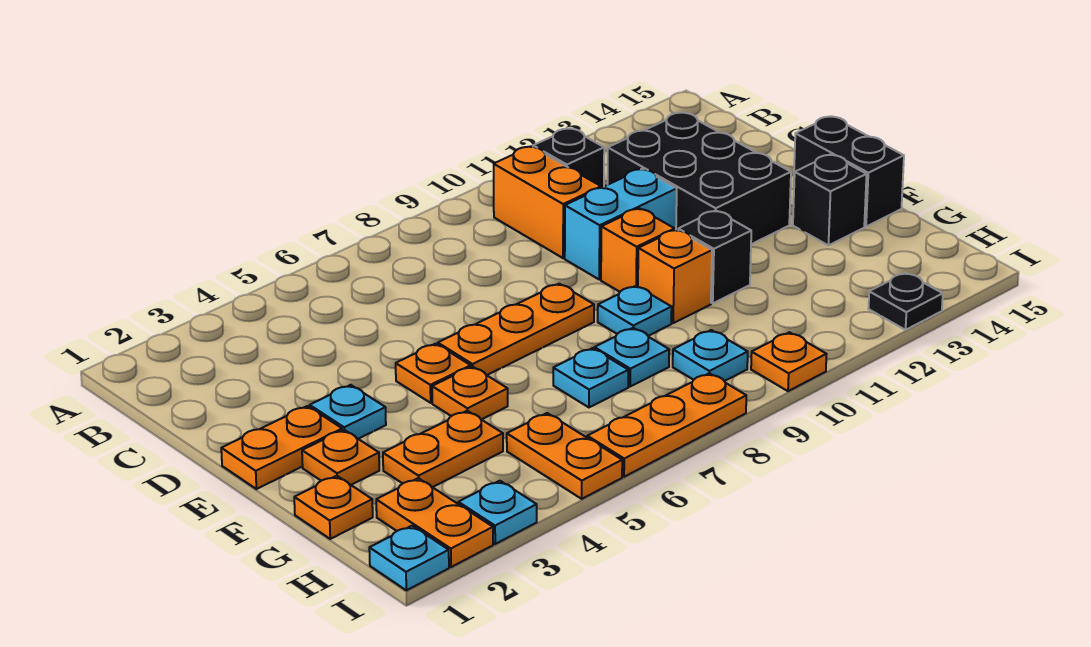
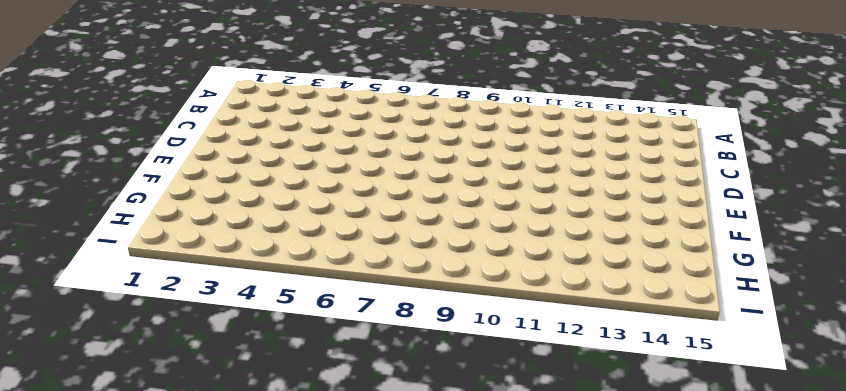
none -> orange 1x2 brick [494,146,601,258]
none -> black 1x1 brick [533,128,604,188]
none -> black 2x3 brick [608,113,791,244]

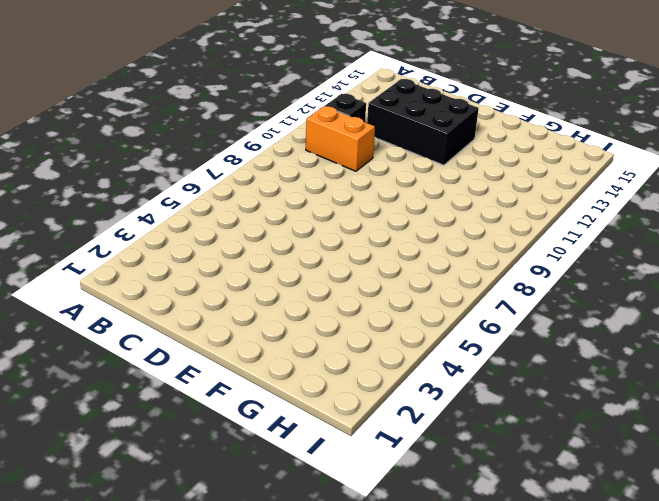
none -> cyan 1x2 brick [565,169,677,279]
none -> orange 1x2 plate [221,406,342,489]
none -> cyan 1x1 plate [310,385,386,439]

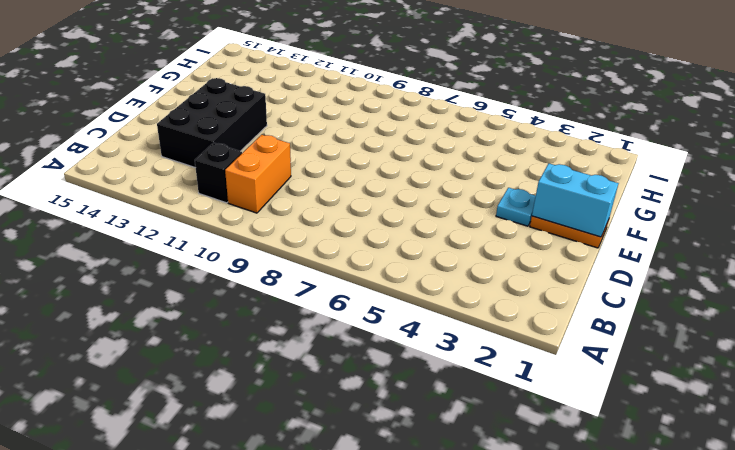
cyan 1x2 brick [532,163,619,237] -> cyan 1x2 brick moved to [565,169,677,279]
none -> orange 1x1 plate [396,344,471,403]
none -> orange 1x3 plate [438,284,594,375]
none -> orange 1x1 brick [601,208,675,292]

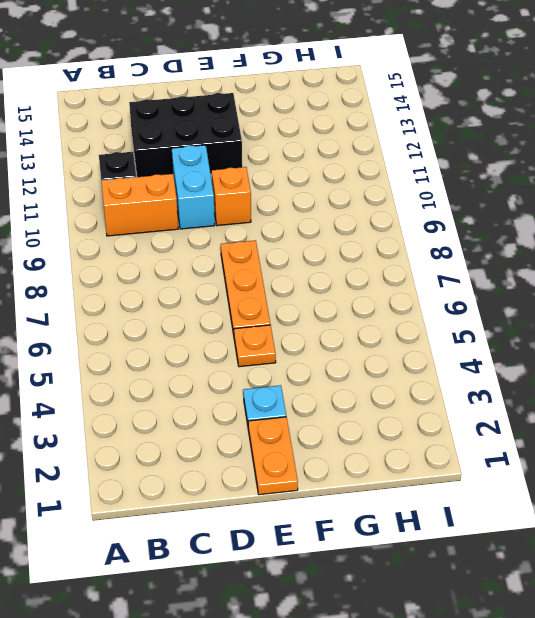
none -> black 1x2 brick [794,117,904,227]
none -> orange 1x1 plate [302,430,379,485]
none -> orange 1x1 plate [432,366,508,420]

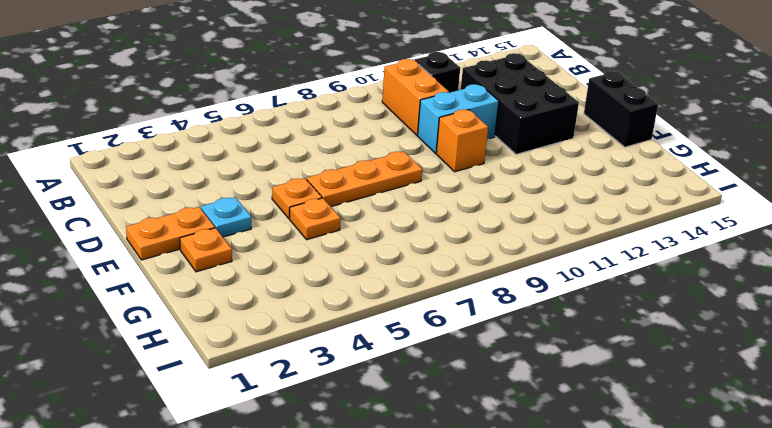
none -> cyan 1x1 plate [598,286,672,336]
none -> orange 1x1 brick [638,230,712,323]
none -> black 1x1 brick [678,210,751,303]

